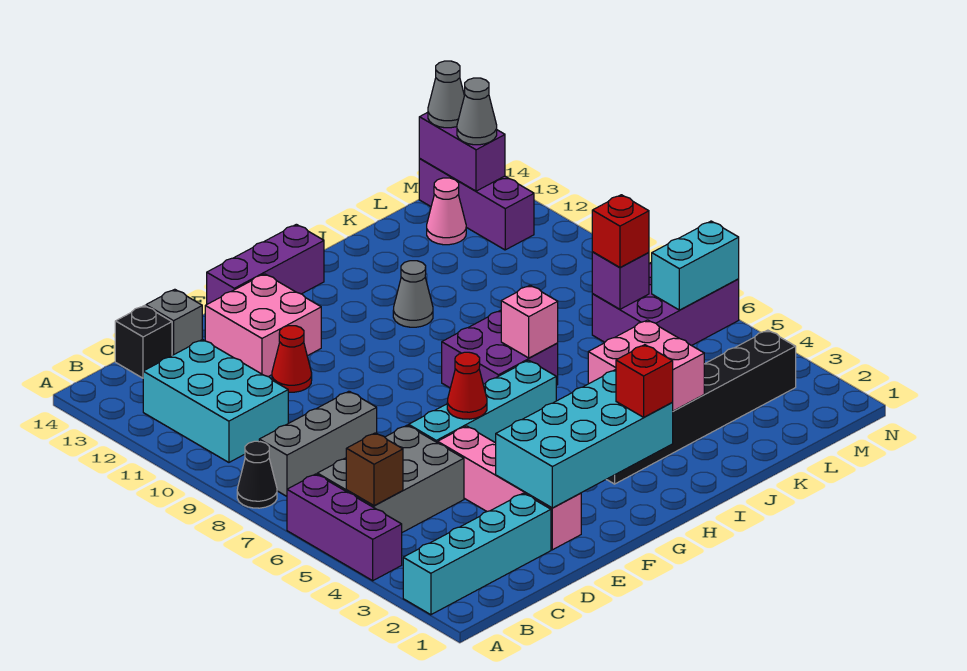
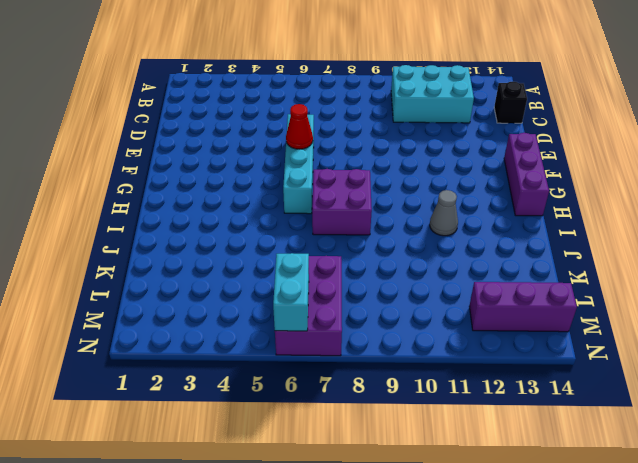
none -> cyan 1x4 brick [403,493,551,615]
none -> purple 1x3 brick [287,474,402,581]
none -> black 1x1 cone [237,441,277,508]
none -> grey 2x3 brick [317,425,464,532]

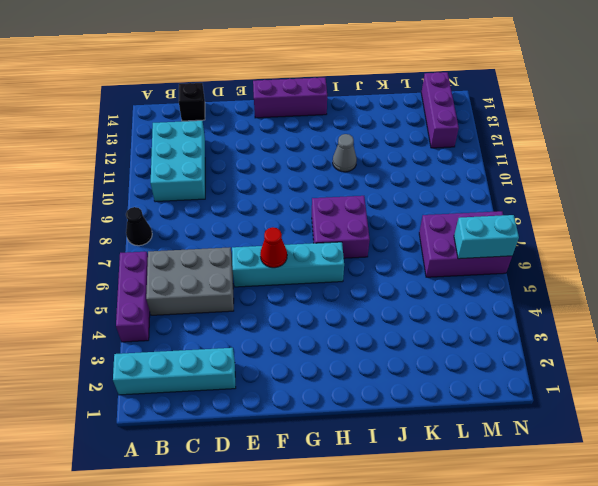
none -> grey 1x3 brick [259,391,377,496]
none -> grey 1x1 brick [146,289,202,355]
none -> pink 1x4 brick [438,426,581,550]
none -> red 1x1 cone [272,326,312,392]

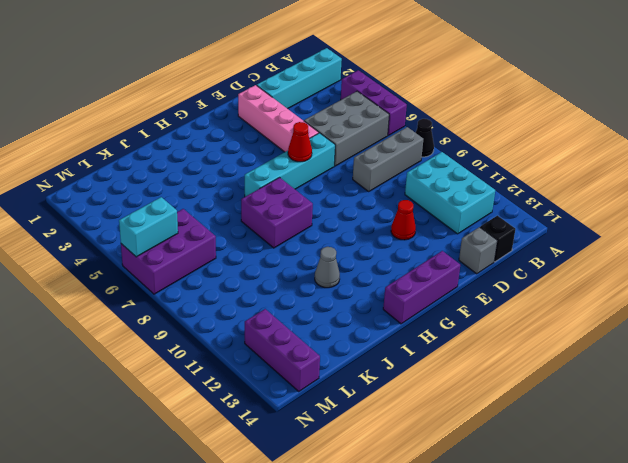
none -> pink 2x2 brick [205,274,321,377]
none -> black 1x6 brick [607,330,796,484]
none -> pink 1x1 cone [427,178,466,245]
none -> brown 1x1 brick [346,433,403,506]

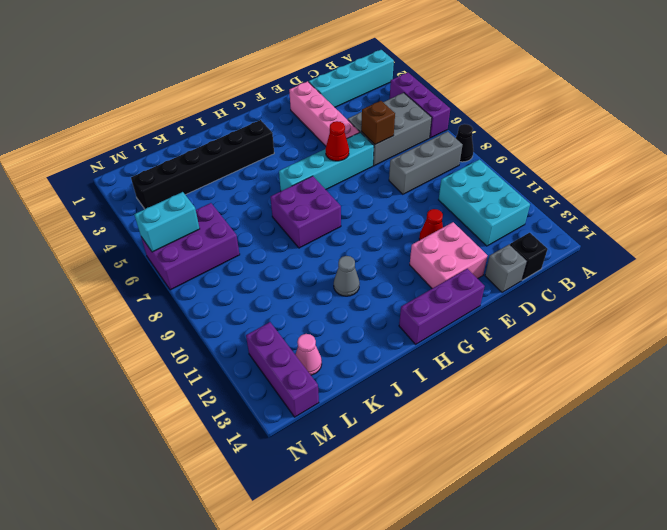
brown 1x1 brick [361,101,395,144] -> brown 1x1 brick moved to [346,433,403,506]
none -> cyan 2x4 brick [496,370,673,508]
none -> pink 2x2 brick [588,320,704,411]
none -> pink 1x1 brick [501,285,558,358]
none -> purple 1x1 brick [592,252,649,309]

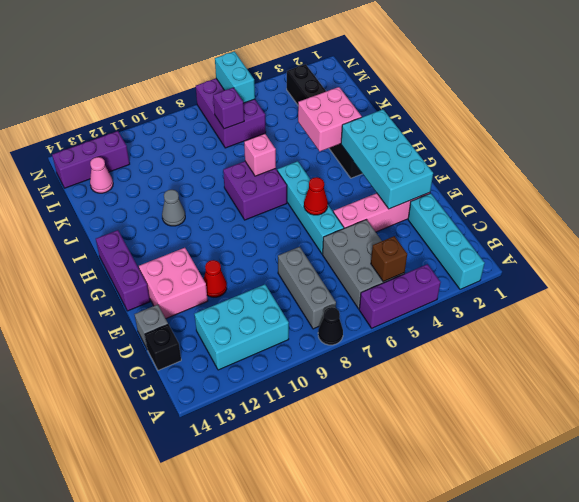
none -> purple 1x2 brick [419,112,505,191]
none -> red 1x1 brick [616,345,673,417]
none -> red 1x1 brick [592,195,649,268]
none -> grey 1x1 cone [457,78,497,145]

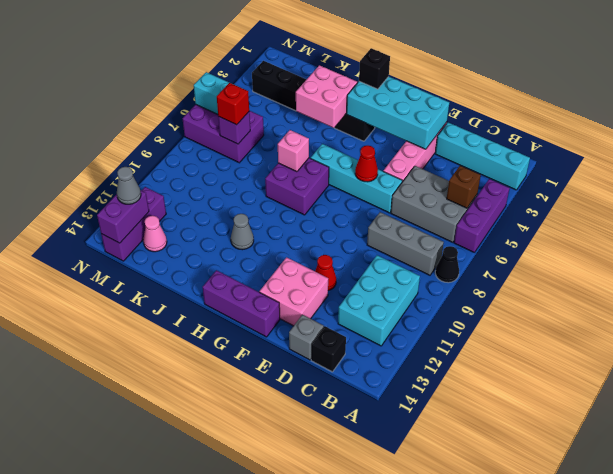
black 1x1 brick [359,48,390,89] -> red 1x1 brick [616,345,673,417]
none -> grey 1x1 cone [428,61,464,128]

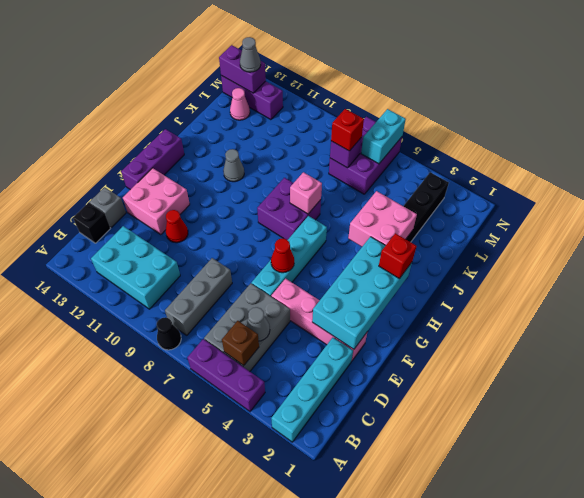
grey 1x1 cone [246,307,270,341] -> grey 1x1 cone moved to [428,61,464,128]

